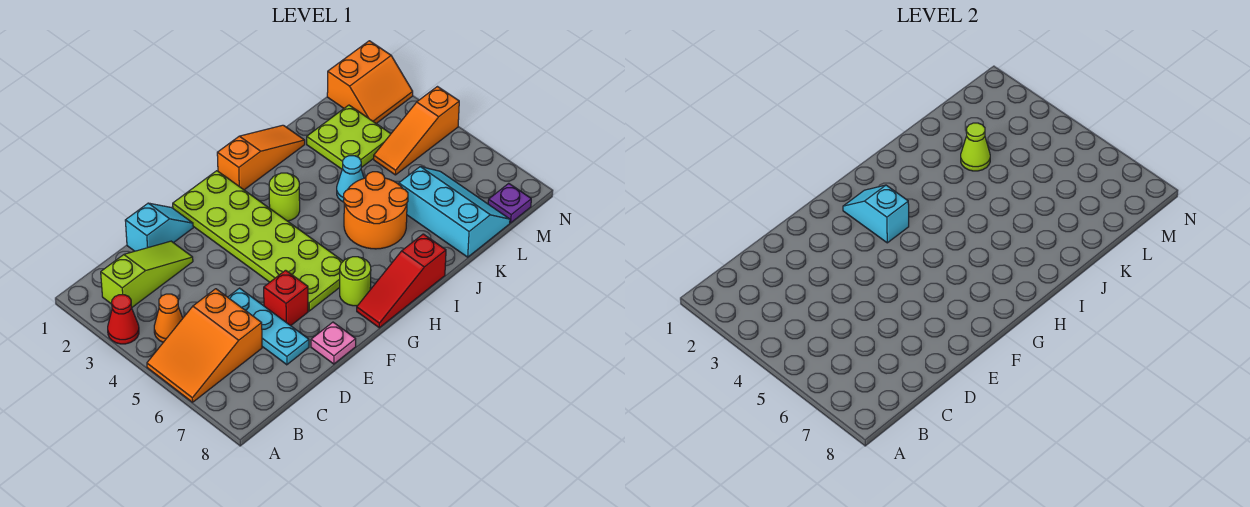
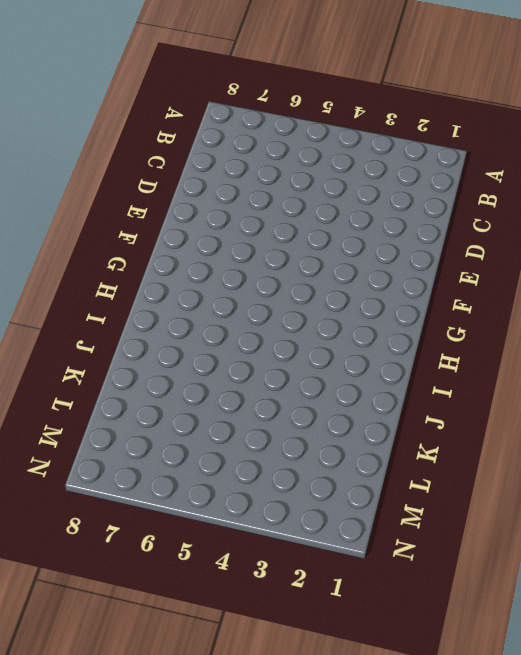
none -> red 1x1 cone [108,295,139,344]
none -> orange 2x3 slope [147,289,262,402]
none -> lime 1x3 slope [101,241,193,308]

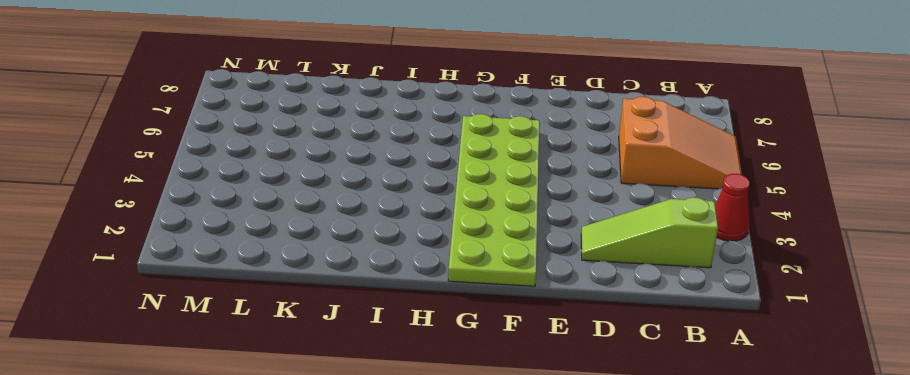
none -> orange 1x1 cone [154,294,183,342]
none -> cyan 1x2 slope [125,203,193,251]
none -> cyan 1x3 plate [228,288,309,365]

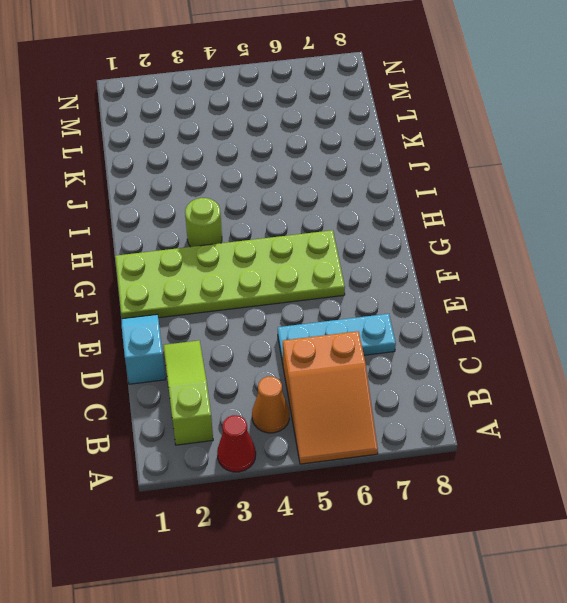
none -> red 1x1 brick [264,270,308,326]
none -> pink 1x1 plate [311,322,356,364]
none -> lime 1x1 round brick [340,257,371,306]

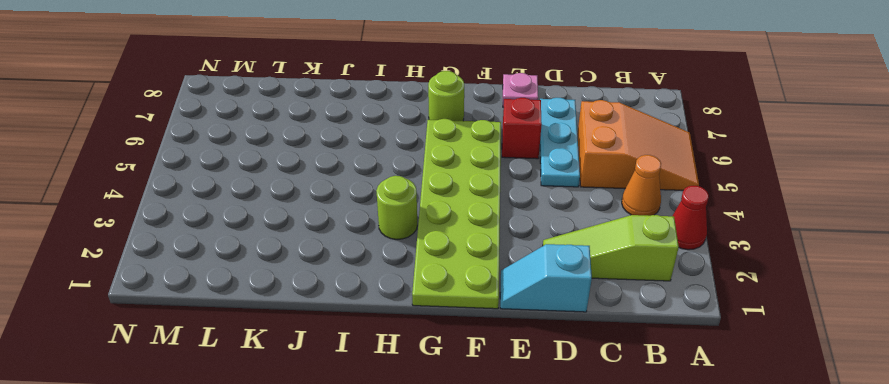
none -> red 1x3 slope [357,234,446,328]
none -> orange 1x3 slope [217,125,305,190]
none -> orange 2x2 round brick [344,172,408,249]

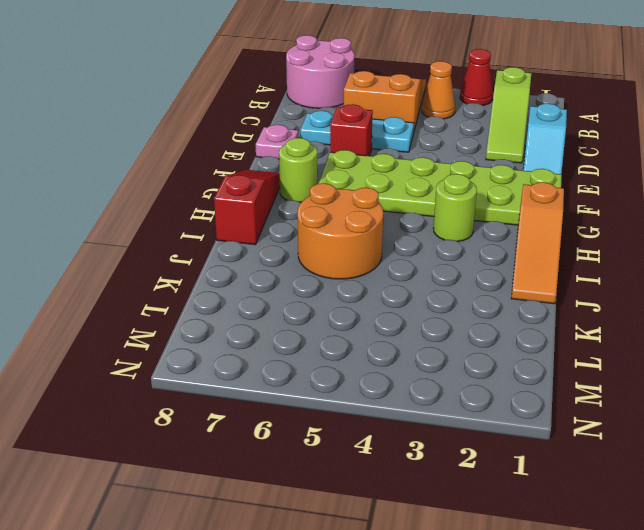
pink 2x2 round brick [286,35,354,108] -> none
none -> cyan 1x1 cone [337,156,364,202]
none -> lime 2x2 plate [307,105,391,169]
none -> cyan 2x3 slope [399,167,510,257]

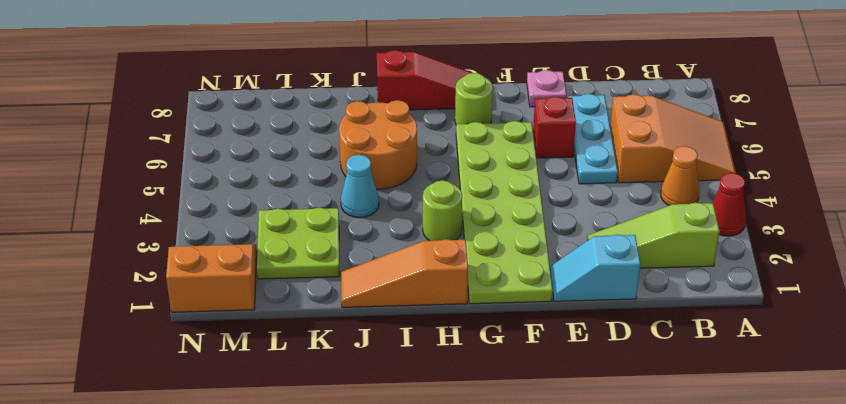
none -> cyan 2x3 slope [399,167,510,257]
none -> orange 1x3 slope [374,87,459,175]
none -> purple 1x1 plate [488,183,531,223]

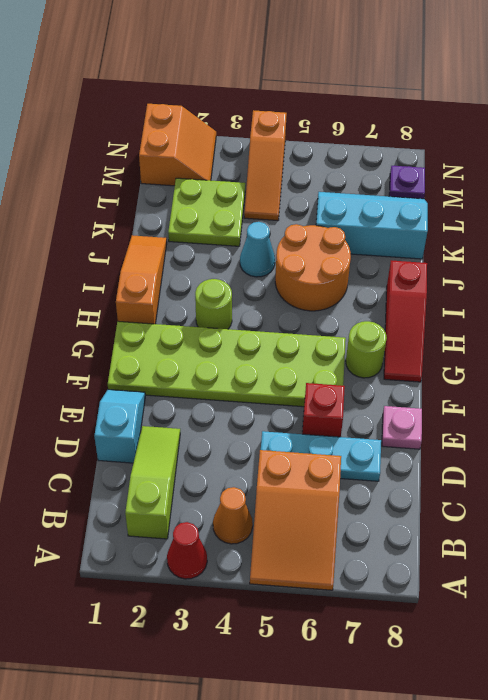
none -> cyan 1x2 slope [843,185,909,243]
none -> lime 1x1 cone [961,123,990,171]

